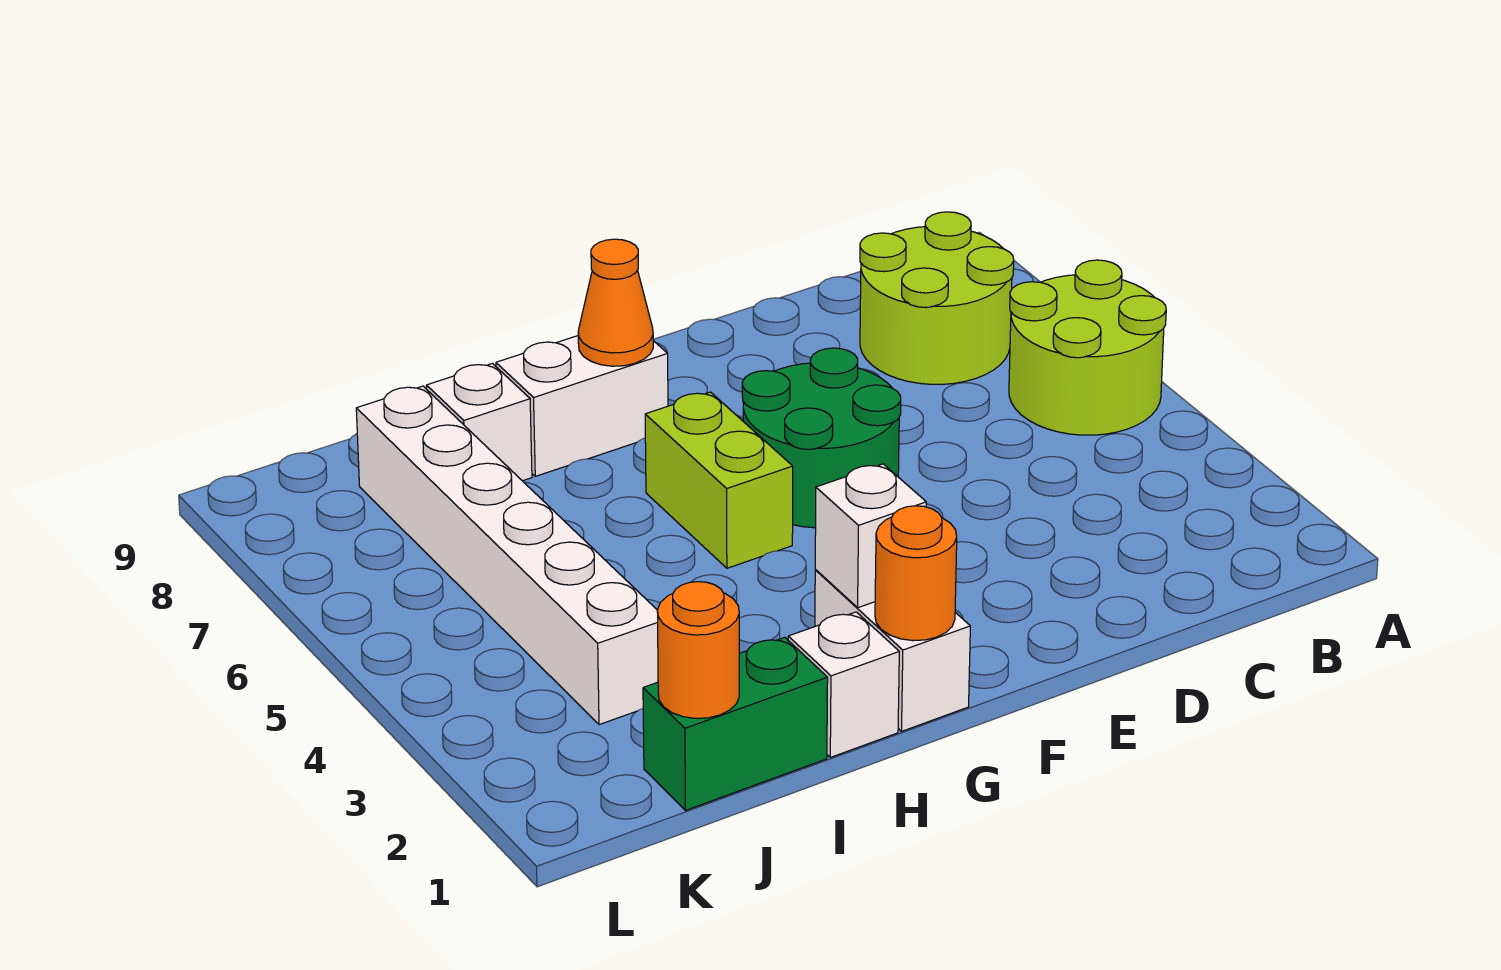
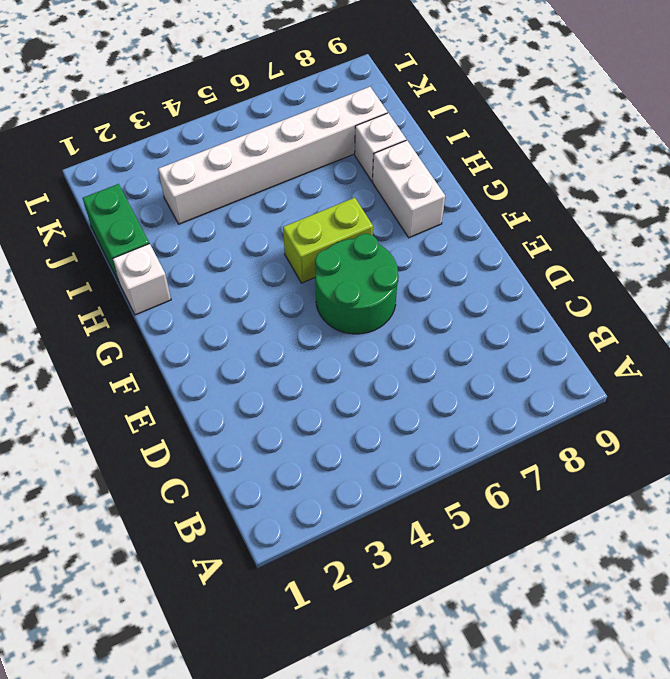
none -> lime 2x2 round brick [1009,260,1166,435]
none -> lime 2x2 round brick [860,212,1014,384]
none -> white 1x2 brick [815,570,970,731]

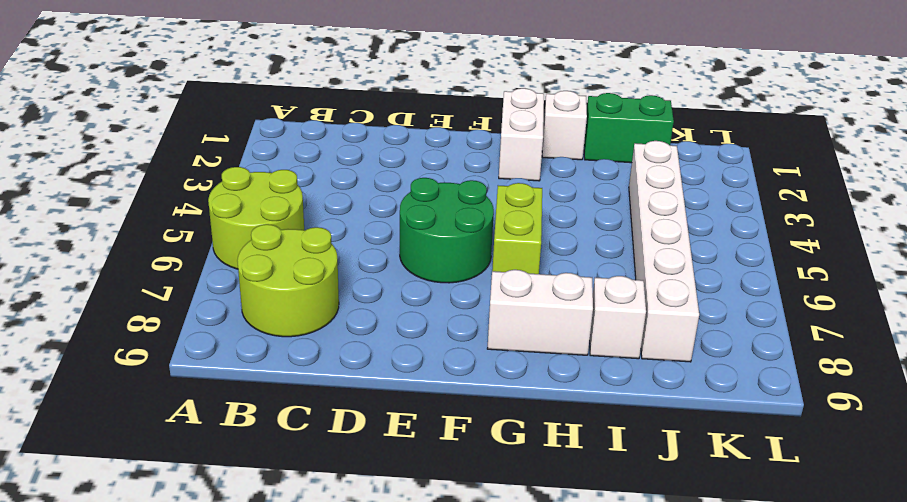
none -> orange 1x1 round brick [875,506,957,641]
none -> white 1x1 brick [815,464,926,608]
none -> orange 1x1 cone [578,239,653,366]

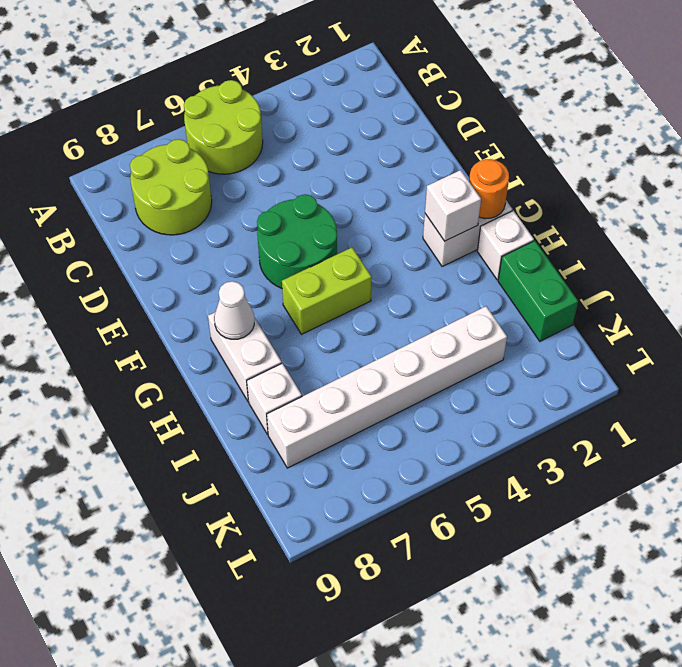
white 1x1 cone [214,281,254,339] -> orange 1x1 cone [578,239,653,366]
none -> orange 1x1 round brick [657,582,739,718]

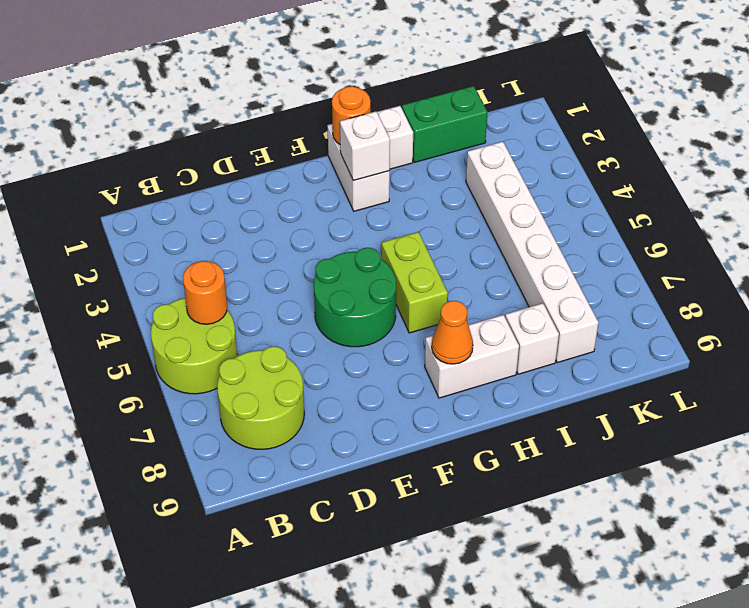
orange 1x1 round brick [183,261,227,324] -> orange 1x1 round brick moved to [657,582,739,718]

